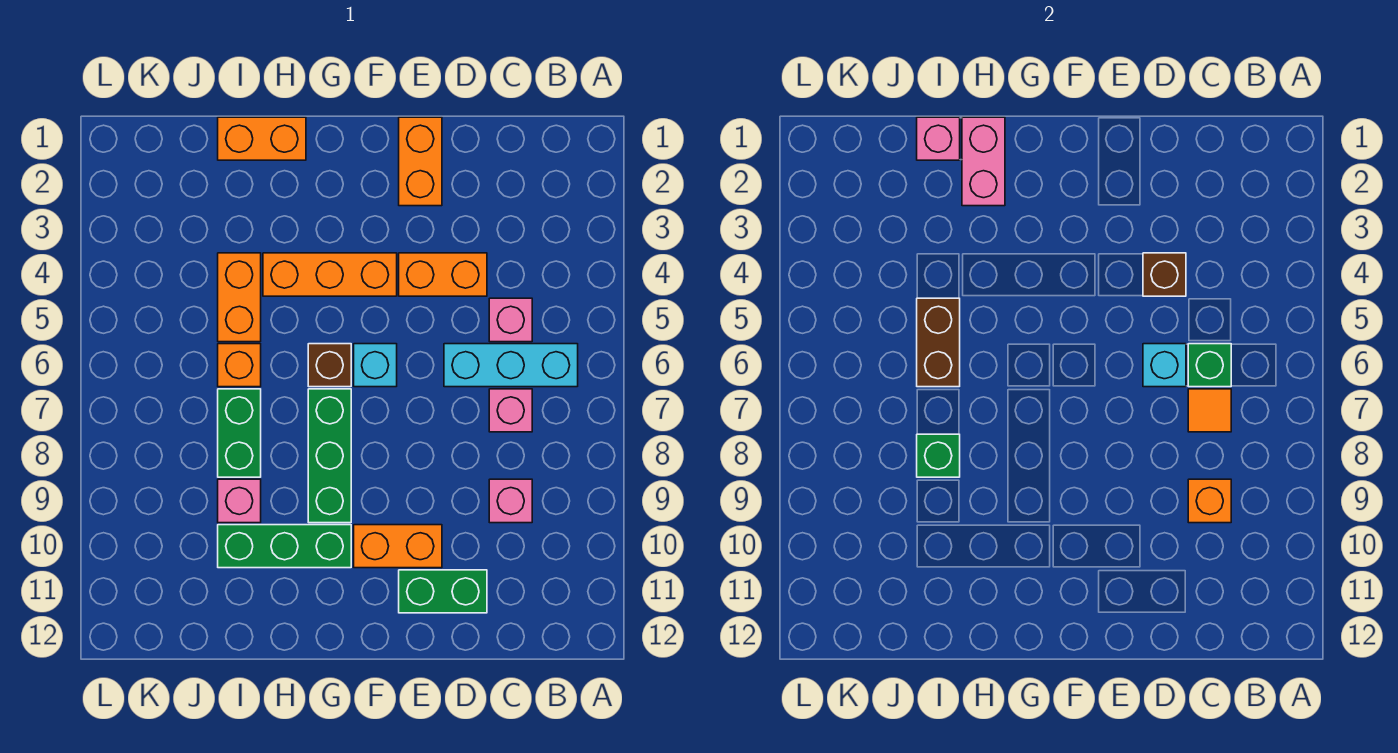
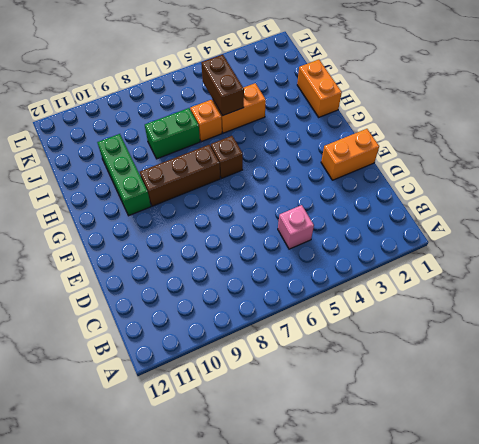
brown 1x3 brick [140,145,220,206] -> green 1x3 brick [308,389,351,523]
brown 1x2 brick [201,55,244,116] -> brown 1x2 brick turned to [917,298,960,387]
none -> cyan 1x3 brick [444,344,578,387]
none -> pink 1x1 brick [489,389,532,432]
none -> pink 1x1 brick [489,479,532,523]

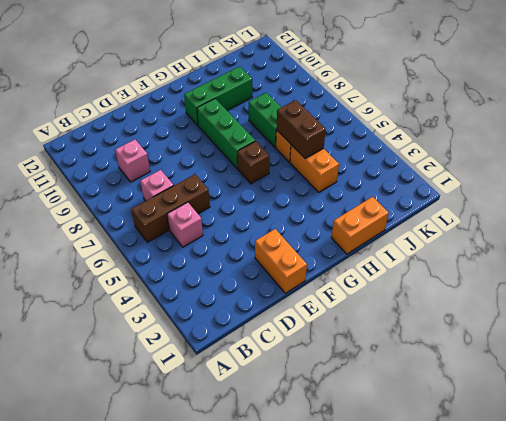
brown 1x3 brick [132,174,210,242] -> cyan 1x3 brick [444,344,578,387]
none -> orange 1x2 brick [399,253,487,296]
none -> green 1x2 brick [399,570,487,613]
none -> orange 1x2 brick [354,525,442,568]

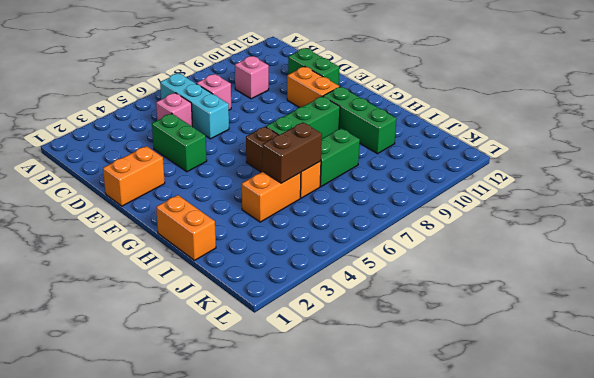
green 1x2 brick [152,114,207,172] -> orange 1x2 brick [399,253,487,296]
none -> orange 1x3 brick [263,253,397,296]
none -> cyan 1x1 brick [354,344,397,387]
none -> pink 1x1 brick [218,479,261,523]

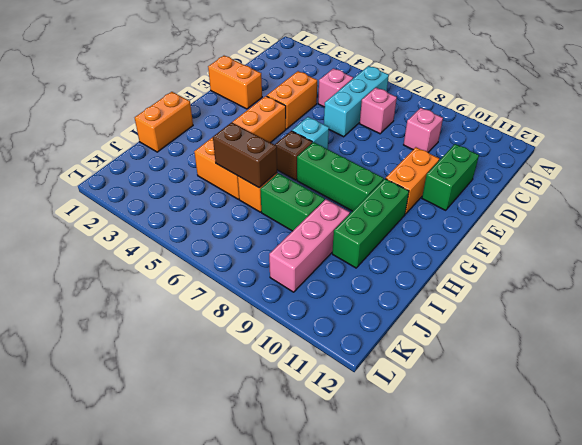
pink 1x3 brick [269,199,350,292] -> pink 1x1 brick [218,479,261,523]
none -> green 1x1 brick [1188,344,1231,387]
none -> orange 1x1 tile [1188,389,1231,432]
none -> orange 1x1 brick [1188,479,1231,523]

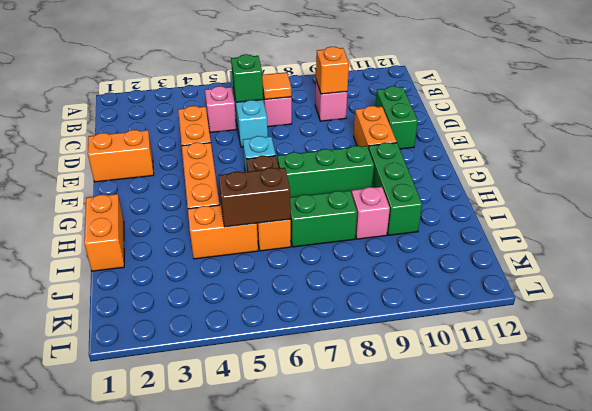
none -> brown 1x1 brick [1143,253,1186,296]
none -> cyan 1x1 brick [1143,344,1186,387]
none -> pink 1x2 brick [962,117,1005,206]

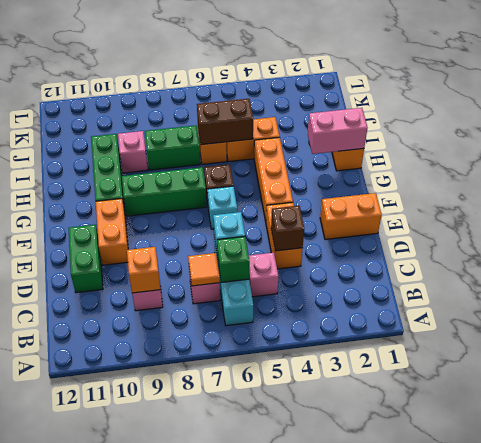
none -> pink 1x1 brick [917,117,960,160]
none -> green 1x1 brick [917,434,960,477]

